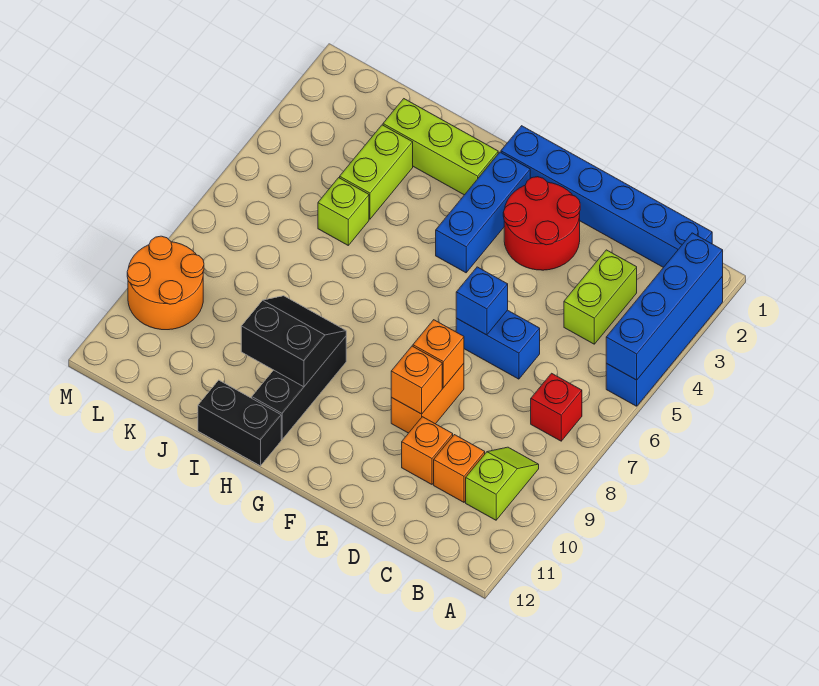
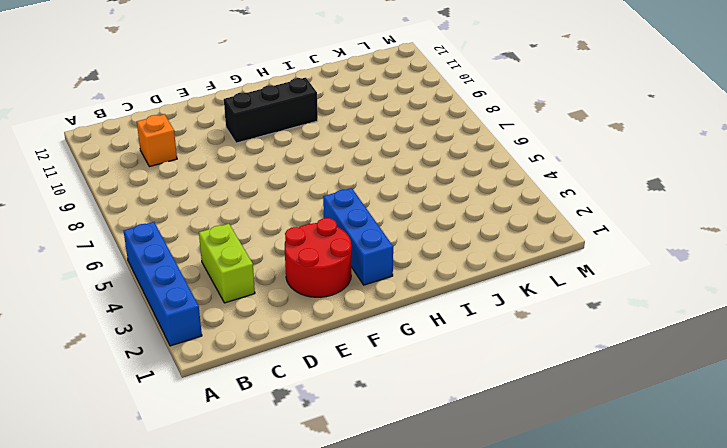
black 1x3 brick [224,78,318,143] -> black 1x3 brick turned to [252,337,346,439]
none -> blue 1x6 brick [501,126,712,267]
none -> red 1x1 brick [531,373,582,441]
none -> lime 1x2 slope [466,447,539,520]

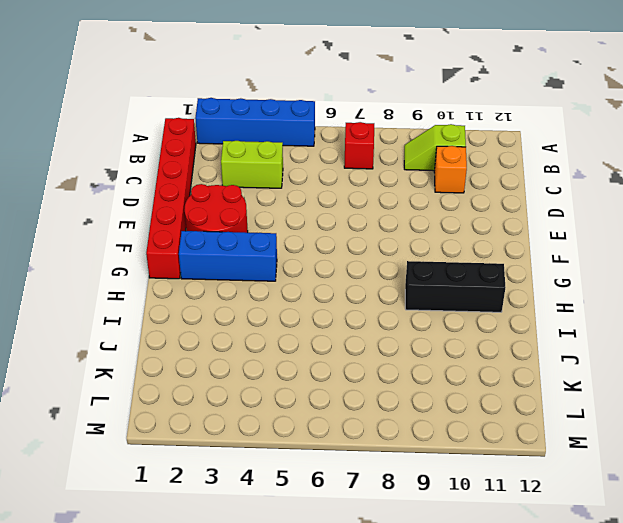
red 1x6 brick [146,118,196,279] -> blue 1x6 brick [501,126,712,267]
none -> blue 1x2 brick [456,310,540,379]
none -> orange 1x1 brick [402,417,453,484]
none -> orange 1x2 brick [391,364,464,433]

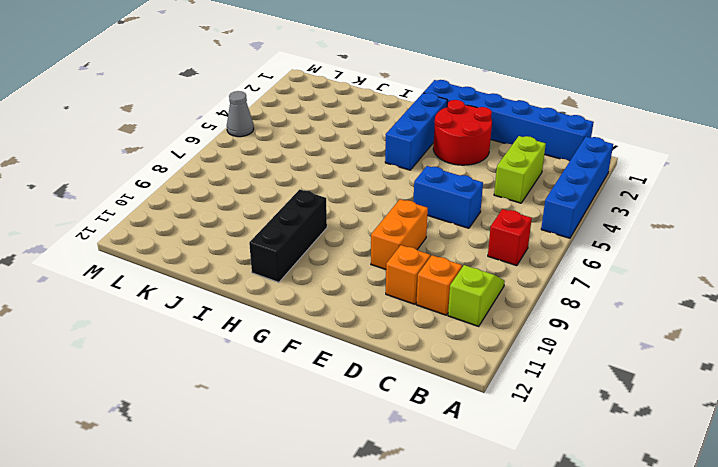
grey 1x1 cone [227,91,254,137] -> none
none -> lime 1x3 brick [383,99,498,195]
none -> black 1x2 brick [198,380,281,466]
none -> lime 1x2 brick [340,125,413,219]

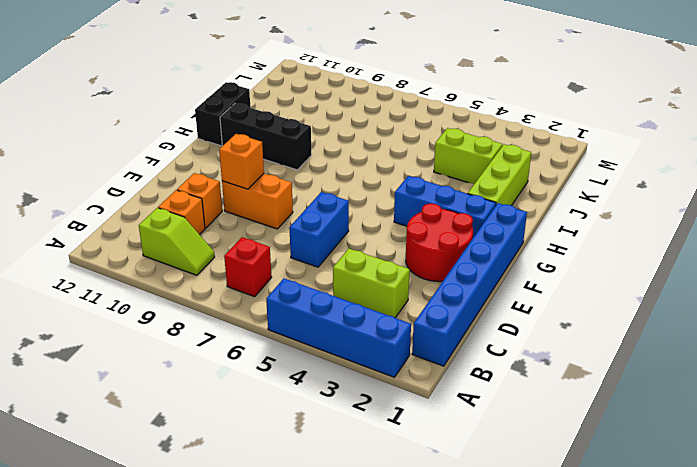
none -> lime 1x1 brick [318,178,369,245]
none -> orange 2x2 round brick [127,236,204,330]
none -> blue 1x4 brick [606,233,723,380]

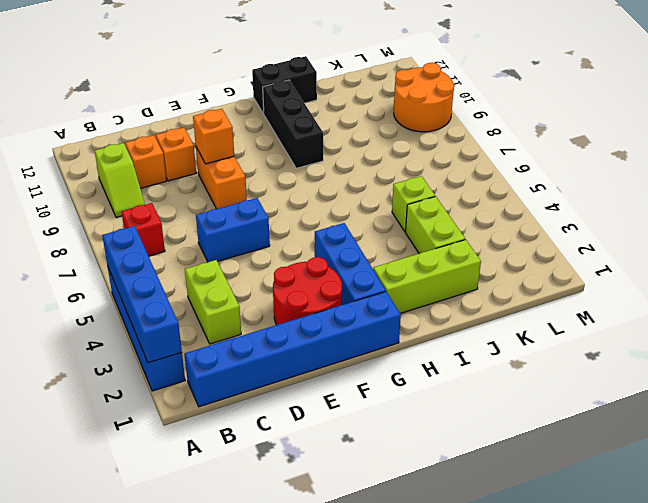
none -> blue 1x1 brick [456,267,508,335]
none -> orange 1x1 brick [413,320,464,388]
none -> black 2x2 slope [241,296,346,387]

